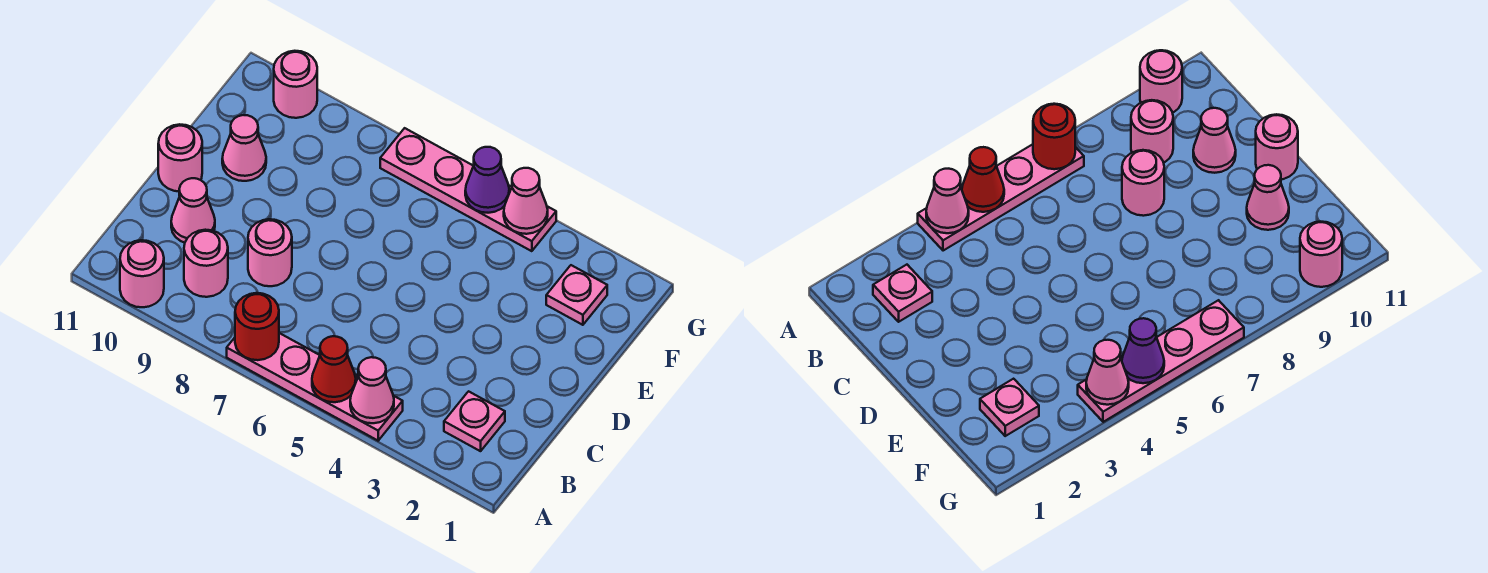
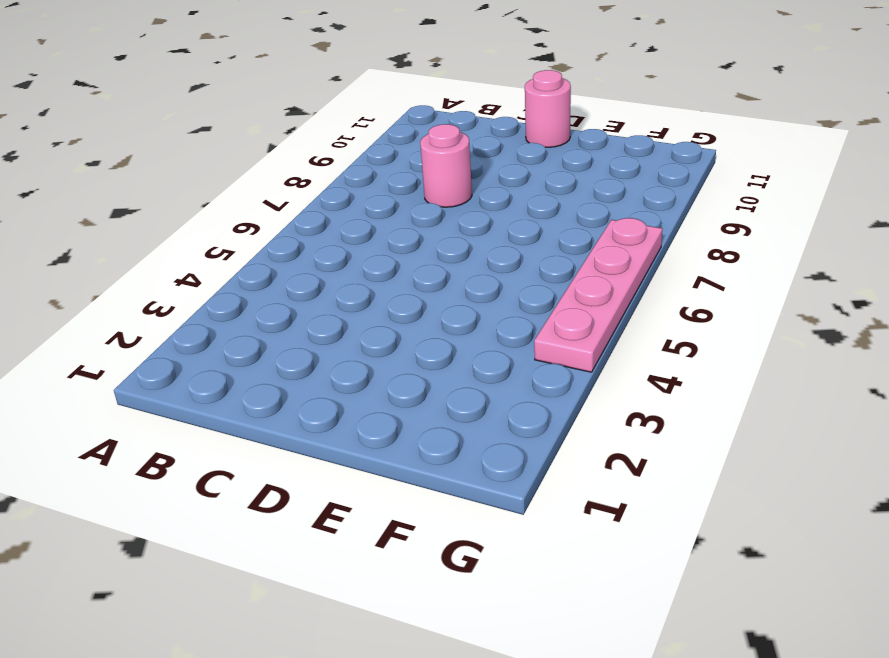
none -> pink 1x4 plate [227,333,403,441]
none -> pink 1x1 round brick [120,240,164,307]
none -> pink 1x1 plate [444,391,505,451]

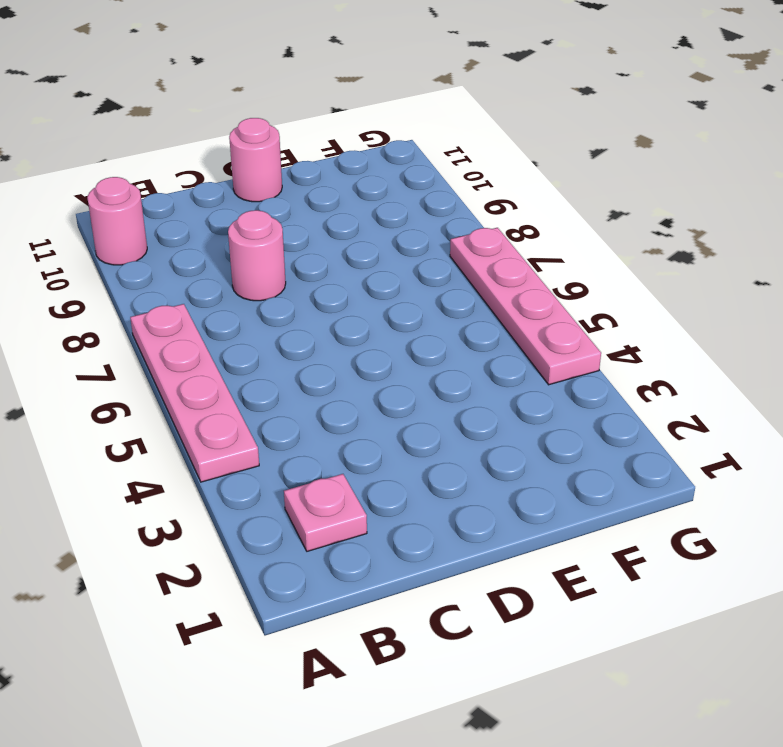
none -> pink 1x1 round brick [184,230,228,297]
none -> pink 1x1 cone [171,178,215,243]
none -> pink 1x1 cone [222,115,266,181]

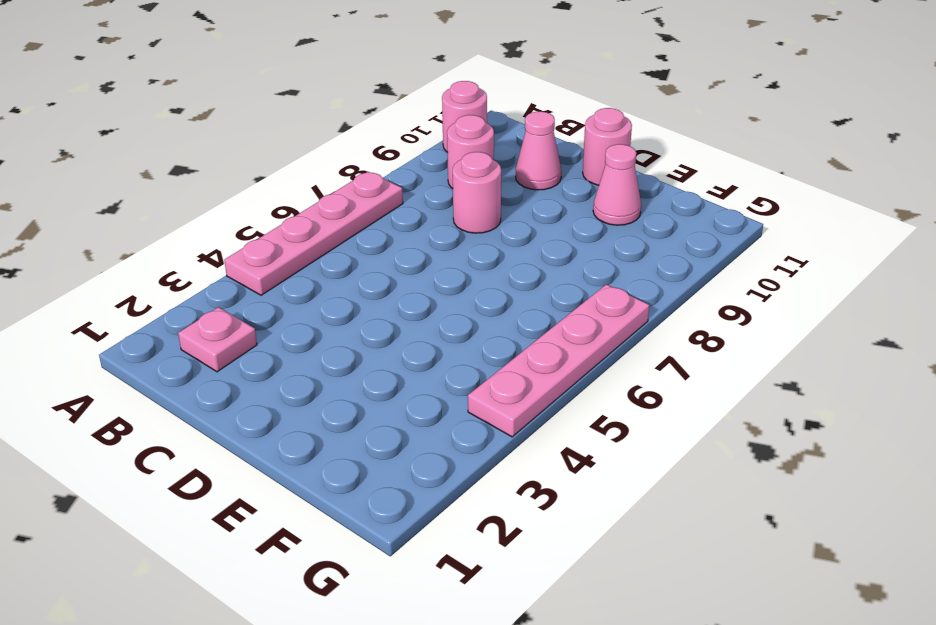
none -> pink 1x1 plate [546,265,607,325]
none -> pink 1x1 round brick [274,51,317,118]
none -> pink 1x1 cone [350,357,394,423]

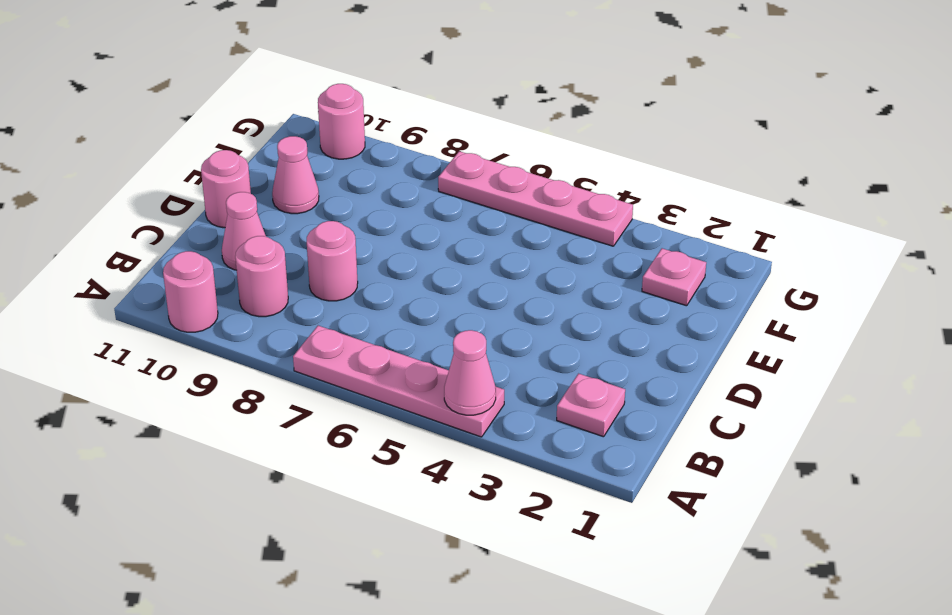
none -> red 1x1 cone [312,336,356,402]
none -> red 1x1 round brick [235,293,279,360]
none -> pink 1x1 cone [504,168,548,234]

